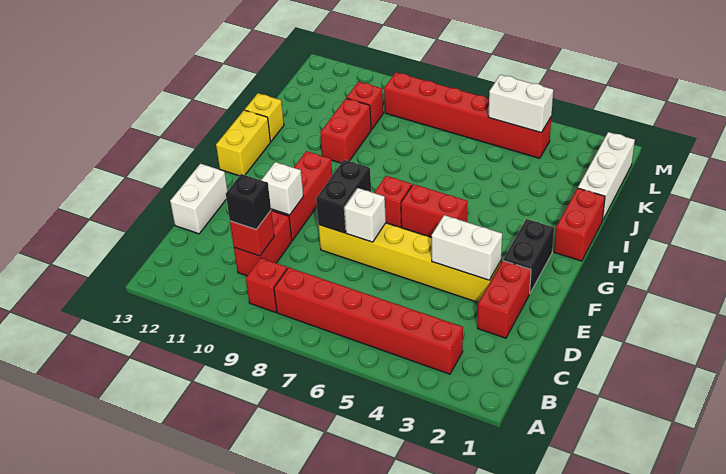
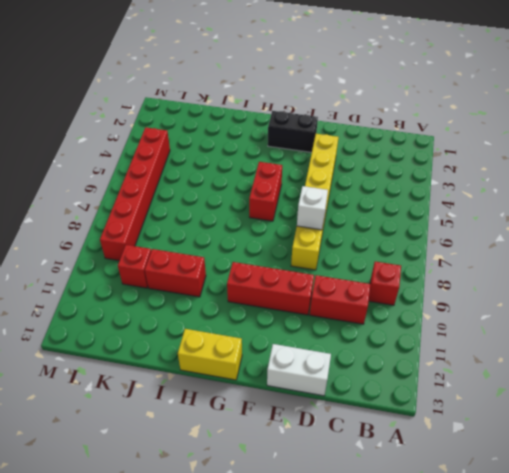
none -> red 1x6 brick [274,267,463,374]
none -> red 1x2 brick [478,261,531,338]
none -> red 1x1 brick [374,176,412,227]

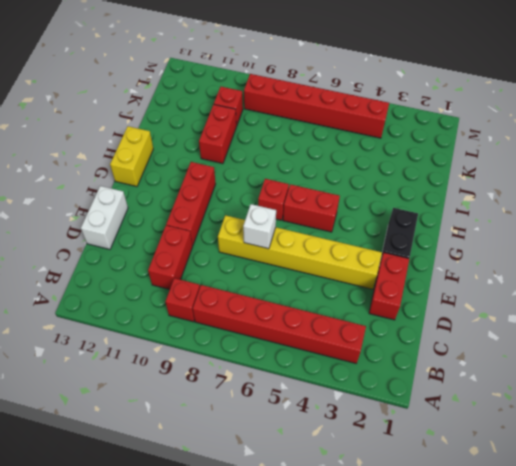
none -> red 1x2 brick [554,188,605,261]
none -> yellow 1x1 brick [245,93,284,141]
none -> white 1x3 brick [578,132,635,221]

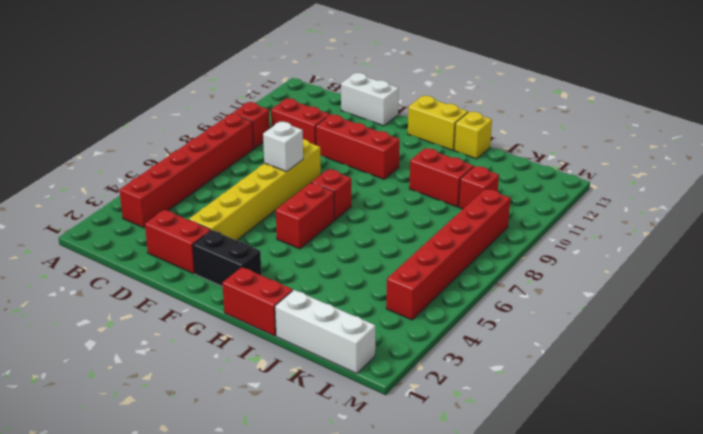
none -> red 1x1 brick [230,211,274,256]
none -> white 1x2 brick [432,215,502,280]
none -> black 1x2 brick [316,160,371,233]

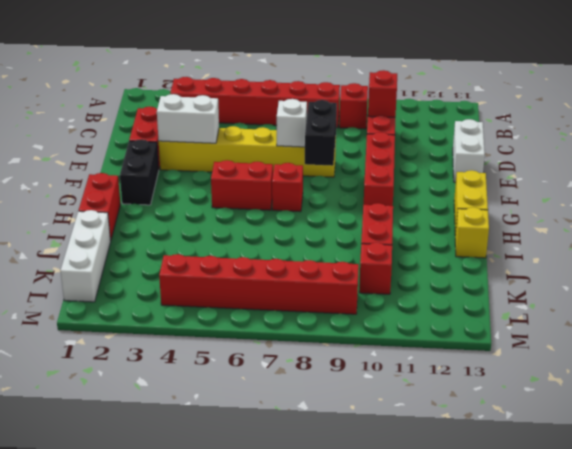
none -> white 1x1 brick [262,162,303,215]
none -> white 1x2 brick [488,75,553,133]
none -> black 1x1 brick [226,174,271,229]

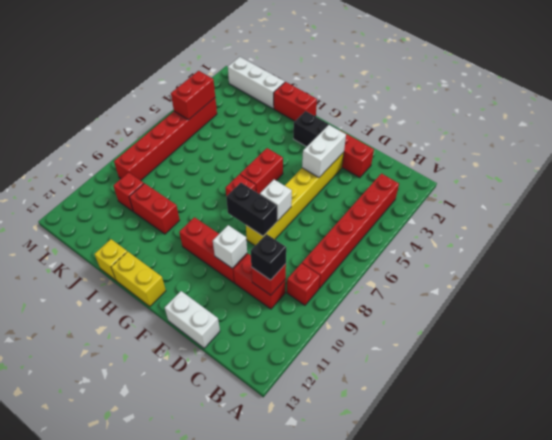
red 1x2 brick [171,71,215,120] -> white 1x2 brick [488,75,553,133]

